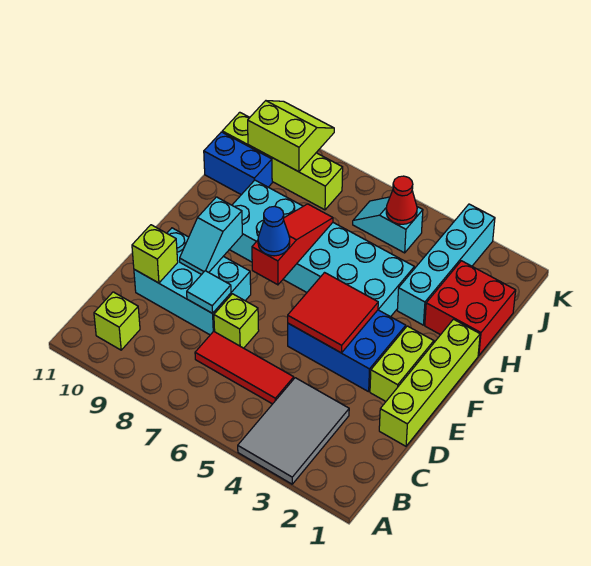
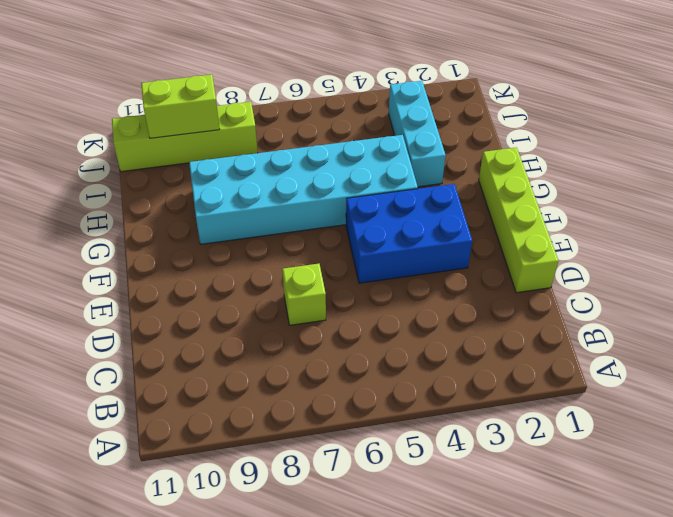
cyan 1x3 brick [389,81,446,187] -> cyan 1x4 brick [397,204,495,325]
none -> grey 2x3 tile [238,378,349,484]
none -> lime 1x1 brick [94,292,140,350]
none -> red 1x3 tile [195,331,294,404]

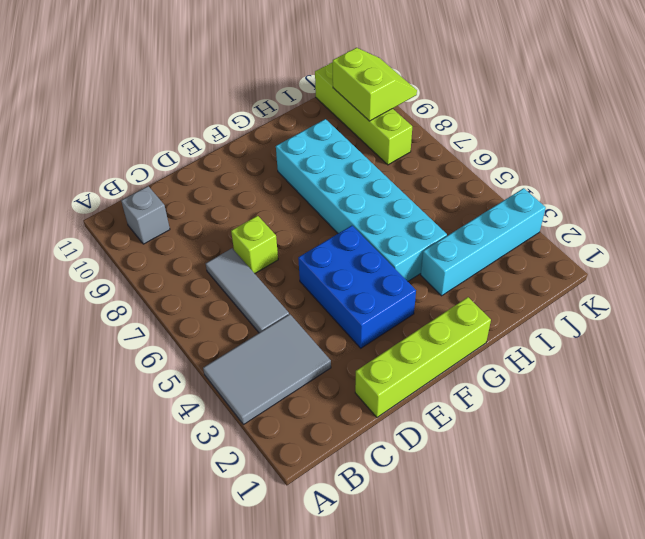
grey 1x1 brick [121,186,170,244] -> lime 1x1 brick [94,292,140,350]
grey 1x3 tile [206,248,289,333] -> red 1x3 tile [195,331,294,404]
none -> cyan 2x3 brick [134,228,251,335]
none -> lime 1x2 brick [370,326,434,401]
none -> red 2x2 brick [425,261,516,356]

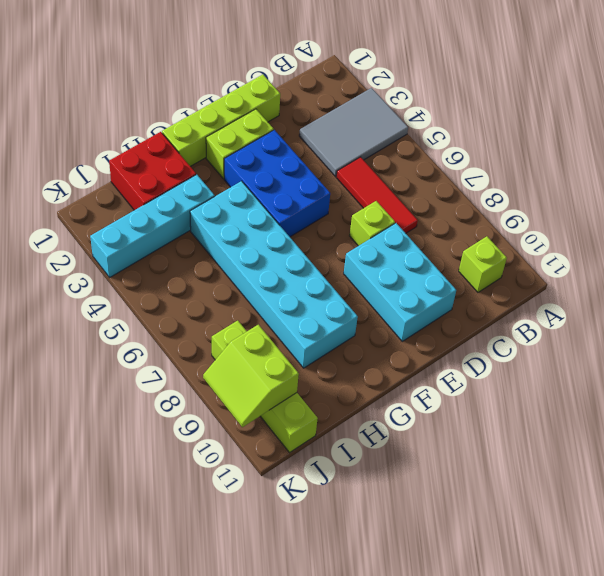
none -> blue 1x2 brick [204,132,272,195]
none -> cyan 1x2 slope [353,197,423,253]
none -> cyan 1x1 tile [187,271,231,313]

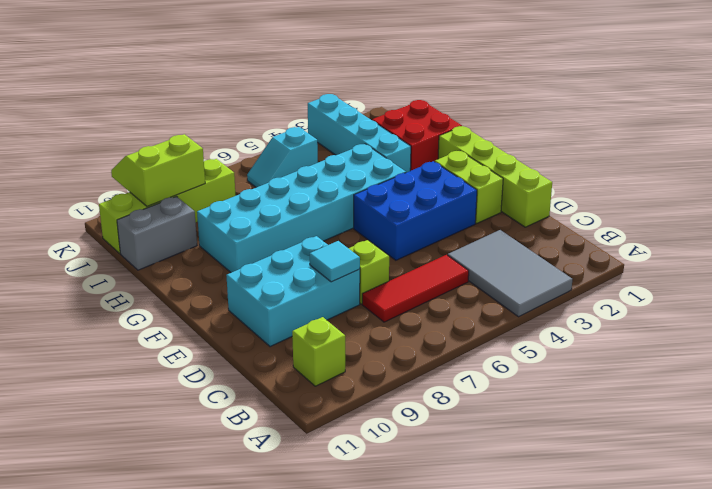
grey 1x2 brick [117,197,197,270] -> blue 1x2 brick [204,132,272,195]
none -> lime 1x1 brick [132,225,178,283]
none -> red 2x2 tile [288,273,378,353]
none -> cyan 1x2 slope [180,197,242,275]

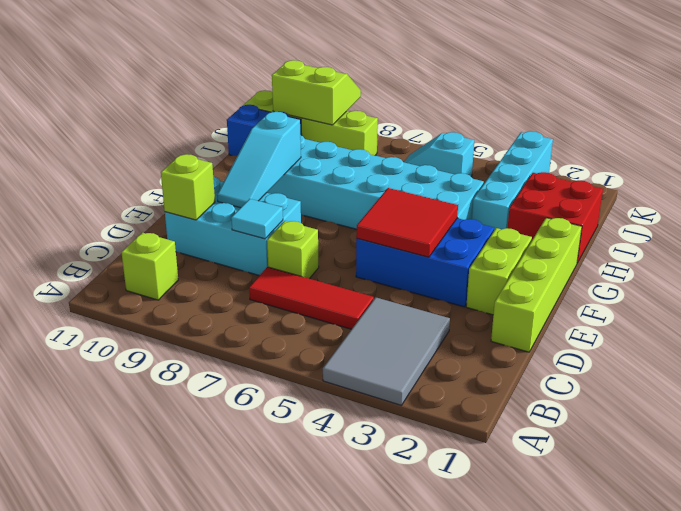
cyan 1x3 slope [217,112,301,208] -> cyan 1x2 slope [180,197,242,275]
none -> red 1x3 slope [252,204,333,285]
none -> red 1x1 cone [386,176,417,224]
none -> blue 1x1 cone [258,206,290,256]

